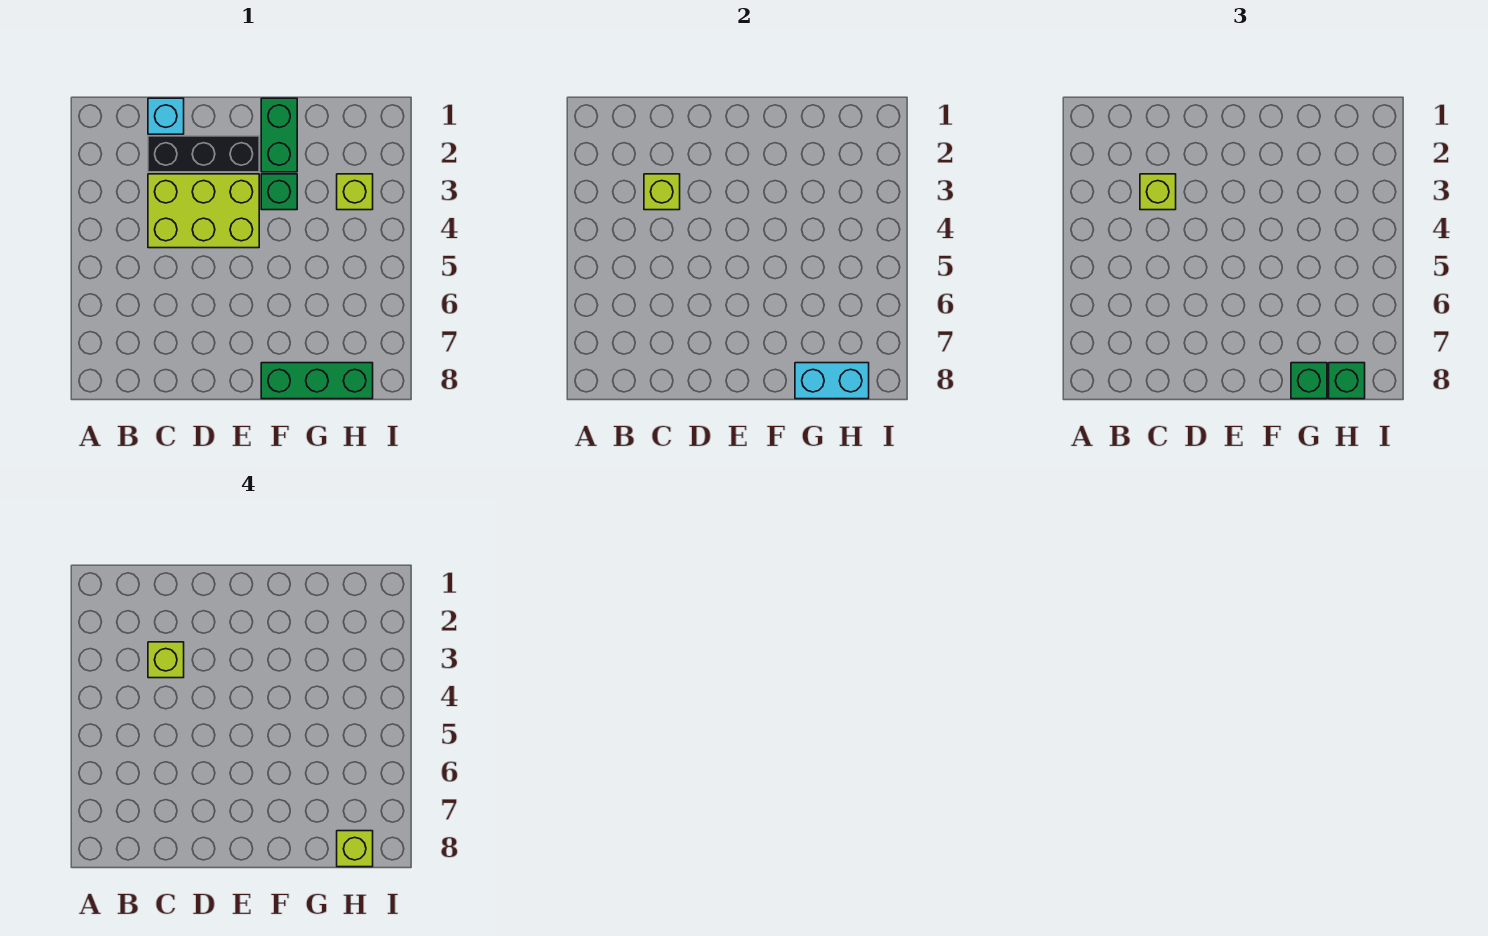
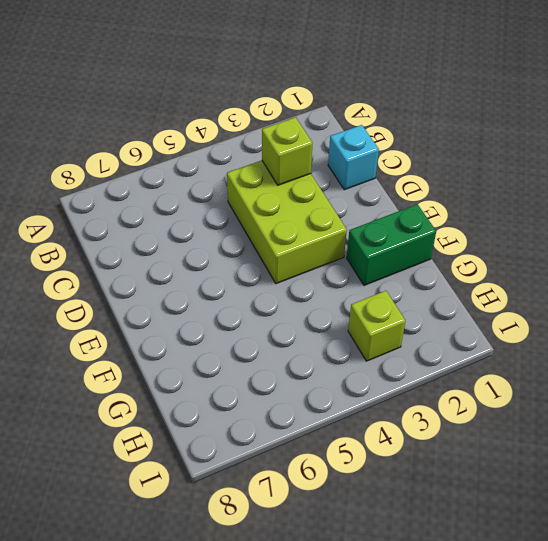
none -> black 1x3 brick [148,136,259,172]
none -> green 1x1 brick [261,174,297,210]
none -> green 1x3 brick [261,363,373,399]

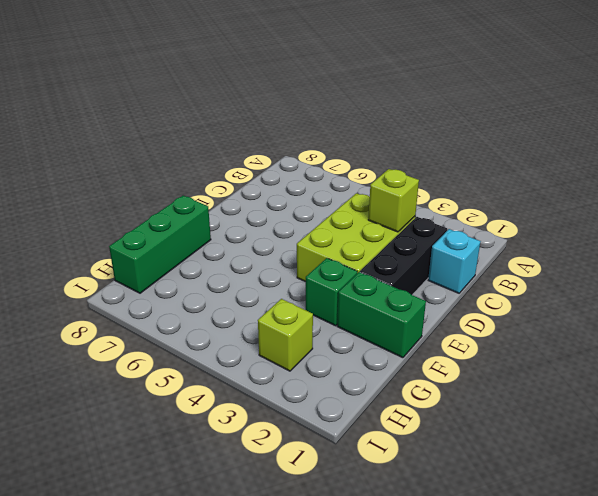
none -> cyan 1x2 brick [795,363,869,399]
none -> lime 1x1 brick [1140,174,1176,210]
none -> green 1x1 brick [1291,363,1327,399]

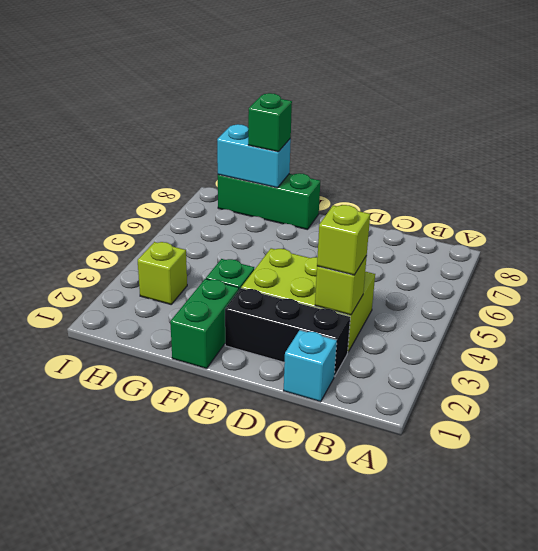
none -> green 1x1 brick [1329,363,1365,399]
none -> lime 1x1 brick [148,642,184,678]
none -> lime 1x1 brick [337,831,373,867]

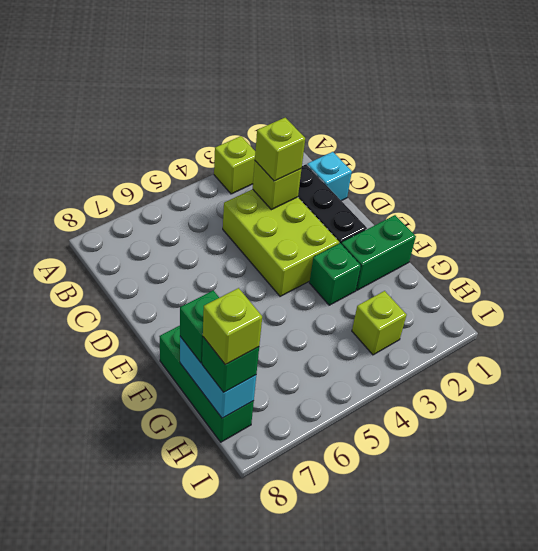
lime 1x1 brick [214,136,255,194] -> lime 1x1 brick moved to [148,642,184,678]

